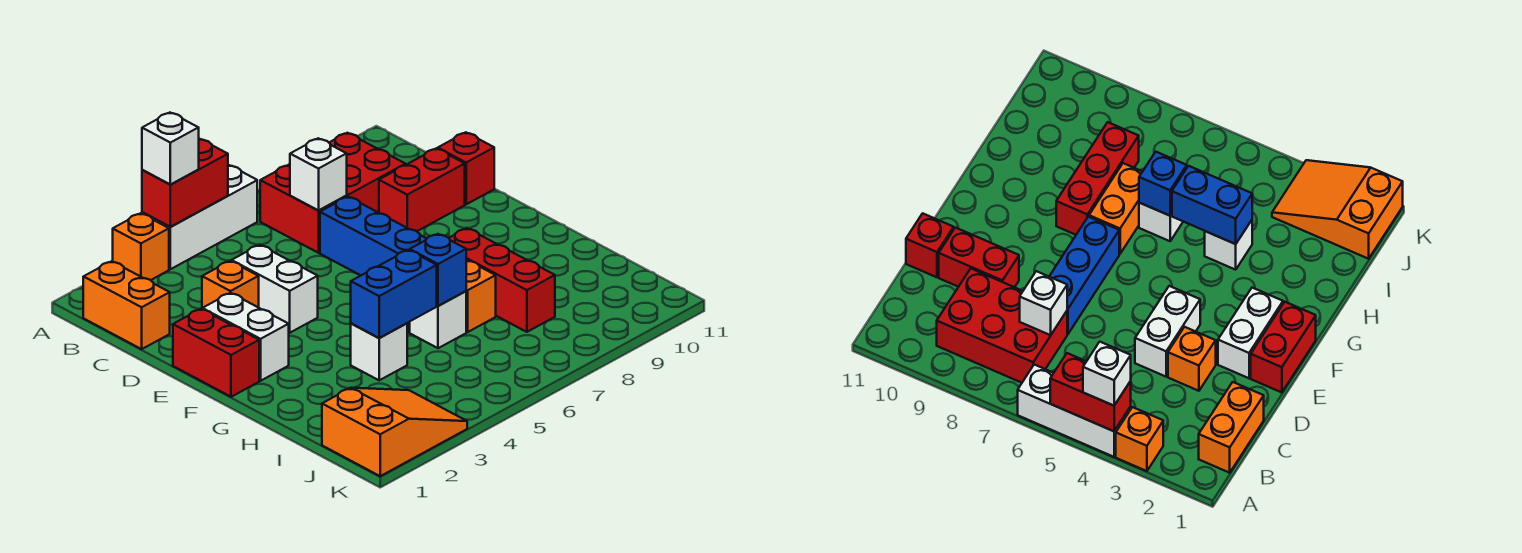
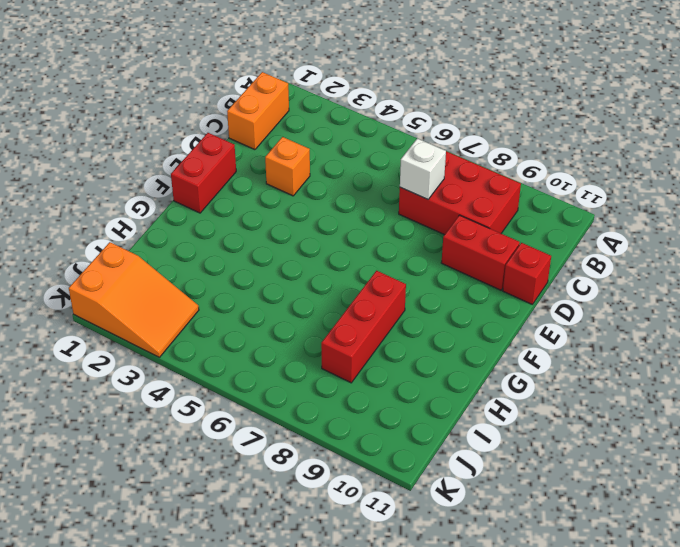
none -> orange 1x1 brick [113,213,169,280]
none -> white 1x3 brick [142,165,257,269]
none -> white 1x2 brick [232,245,318,333]

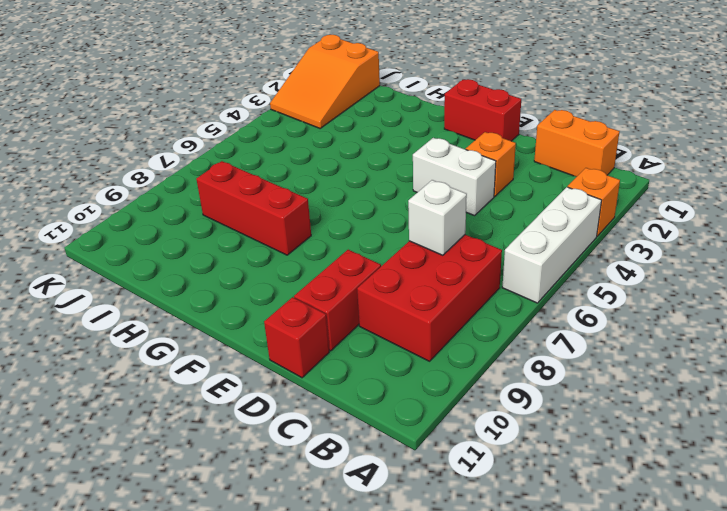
none -> blue 1x3 brick [320,197,427,275]
none -> white 1x2 brick [202,293,289,381]
none -> orange 1x2 brick [466,260,496,332]

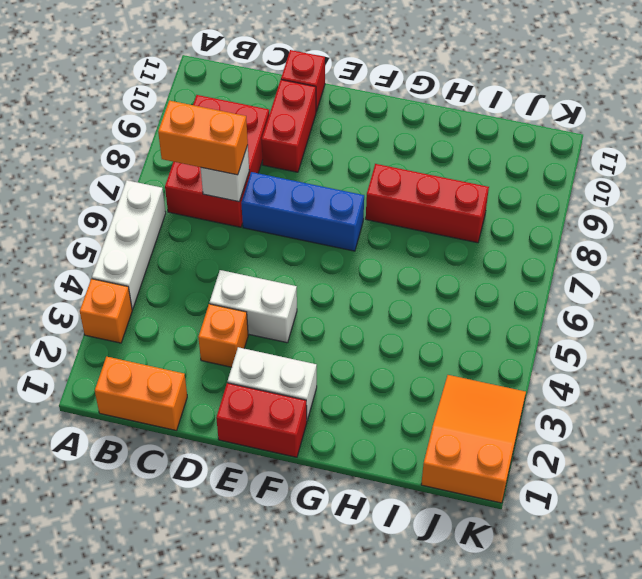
orange 1x2 brick [158,101,248,175] -> orange 1x2 brick moved to [466,260,496,332]
none -> white 1x1 brick [351,323,407,380]
none -> white 1x1 brick [410,291,466,348]
none -> red 1x2 brick [142,139,228,227]

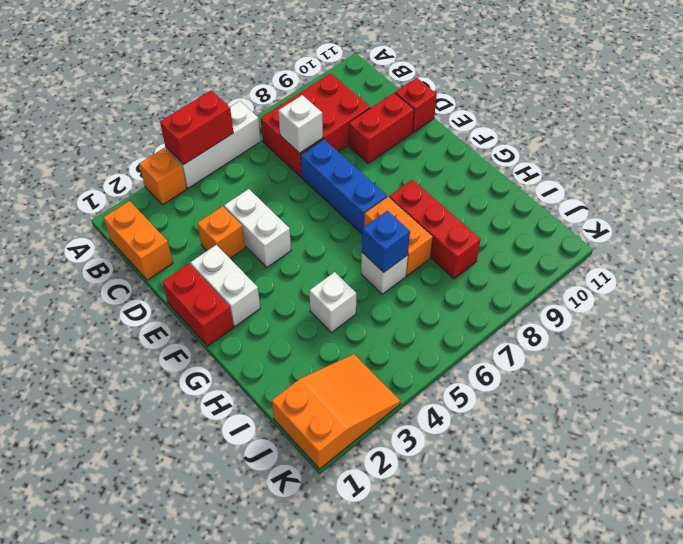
none -> blue 1x2 brick [351,250,437,338]
none -> white 1x1 brick [142,113,199,184]

